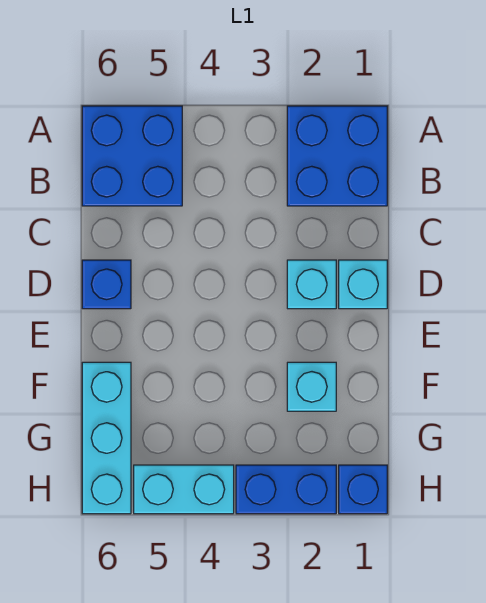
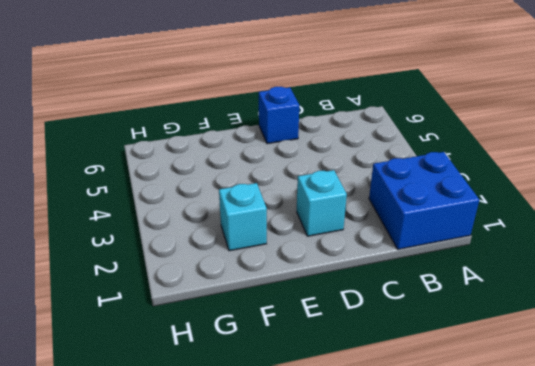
none -> blue 2x2 brick [82,106,182,206]
none -> cyan 1x1 brick [339,260,387,309]

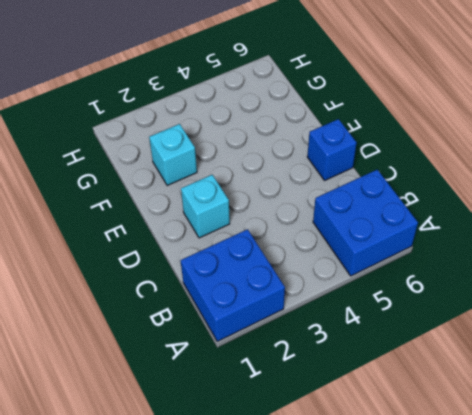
none -> cyan 1x1 brick [339,260,387,309]
none -> cyan 1x3 brick [82,362,131,514]

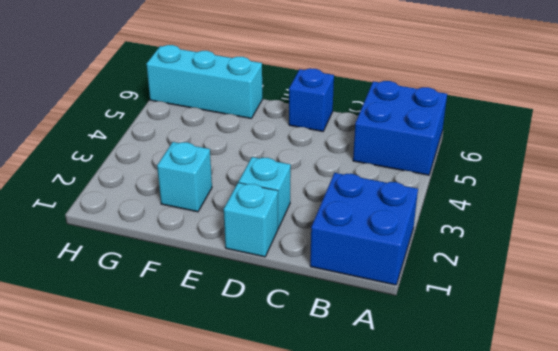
none -> blue 1x1 brick [339,465,387,514]
none -> blue 1x2 brick [236,465,336,514]

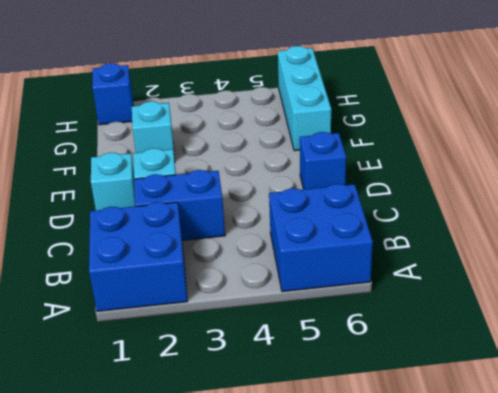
blue 1x2 brick [134,170,225,240] -> blue 1x2 brick moved to [236,465,336,514]
none -> cyan 1x2 brick [134,465,234,514]

